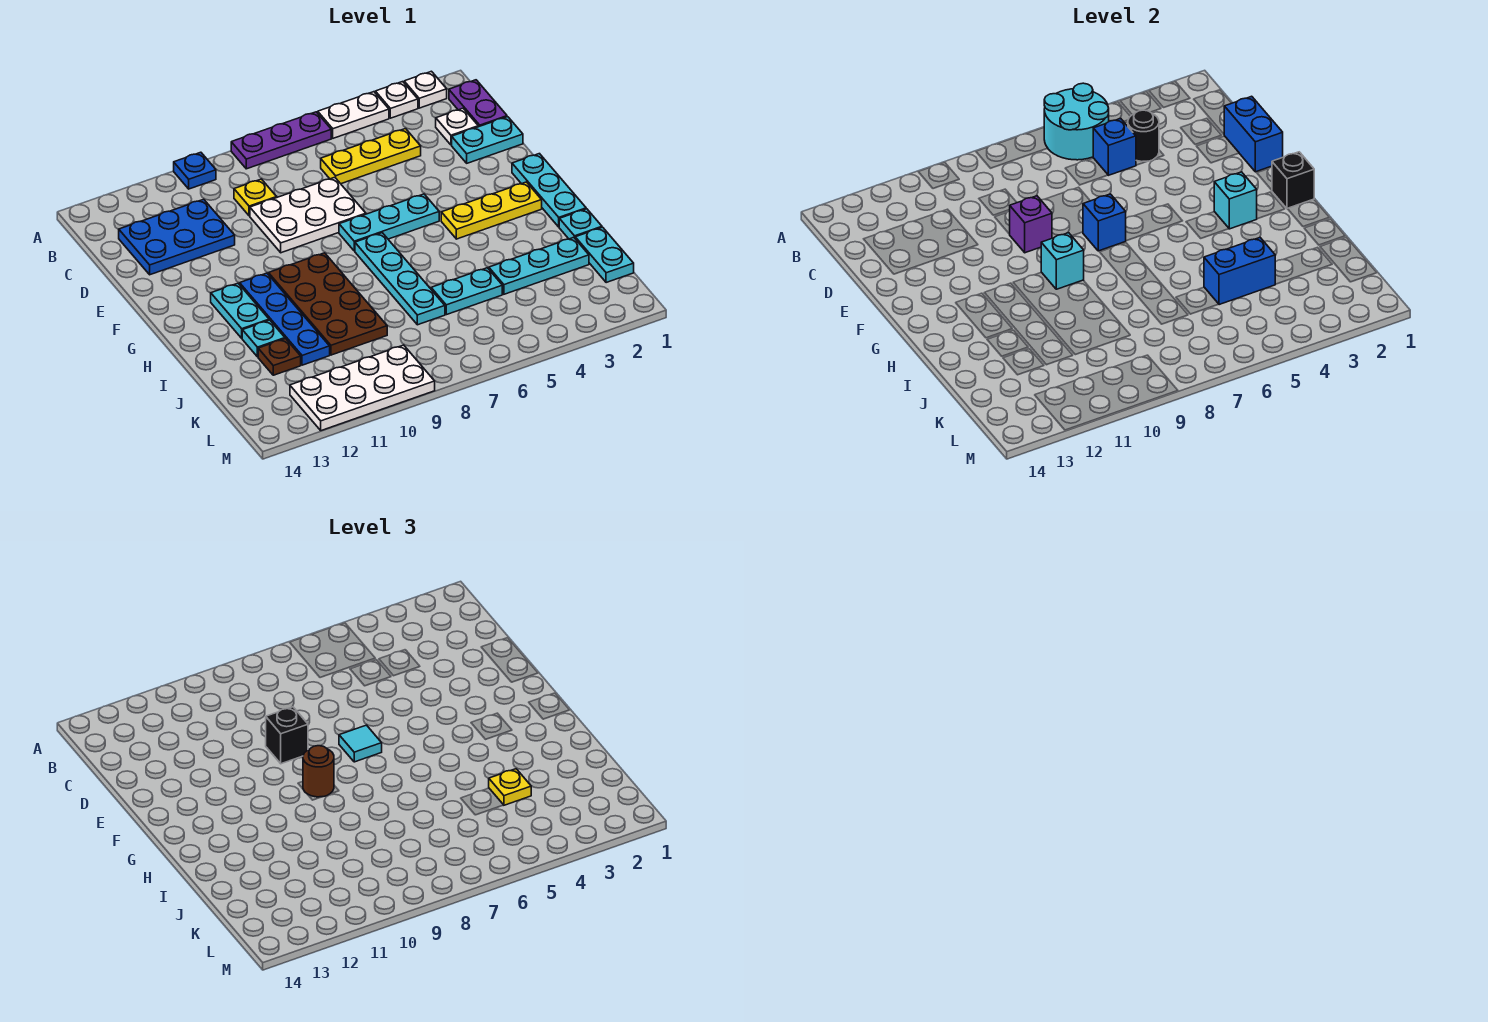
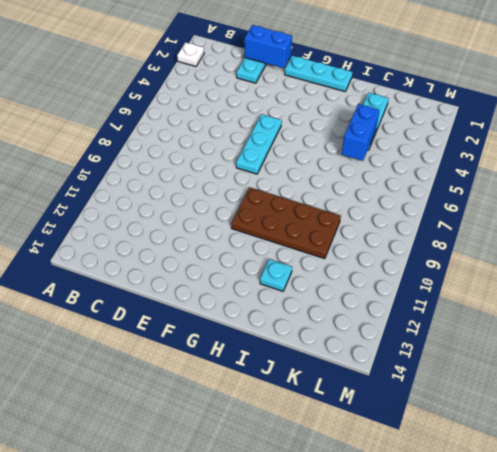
none -> white 1x1 plate [375,82,418,118]
none -> white 1x2 plate [318,92,389,138]
none -> purple 1x3 plate [231,112,331,169]
none -> blue 1x1 plate [174,152,216,189]

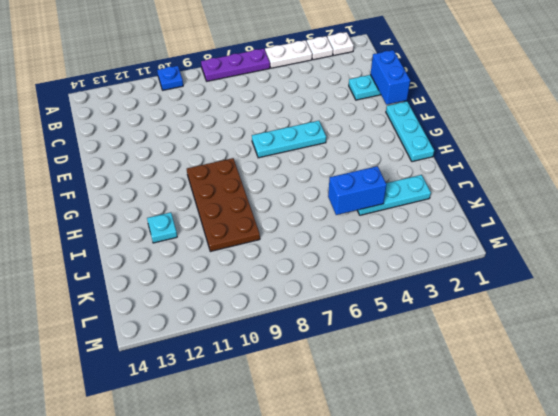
none -> purple 1x2 plate [449,80,507,127]
none -> white 1x1 plate [436,108,478,145]
none -> yellow 1x3 plate [321,129,421,184]
none -> yellow 1x1 plate [234,179,277,216]

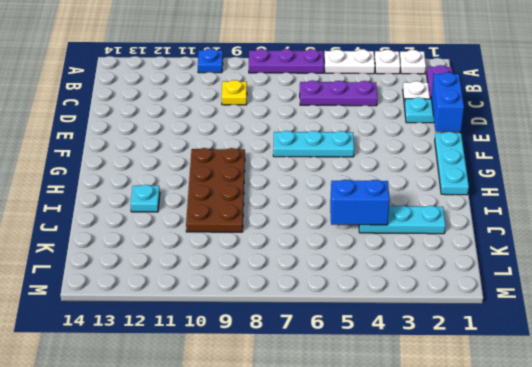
purple 1x3 plate [300,80,377,106] -> yellow 1x3 plate [321,129,421,184]
none -> blue 2x3 plate [119,199,235,275]
none -> white 2x3 plate [250,177,366,253]
none -> yellow 1x3 plate [441,182,542,239]
none -> cyan 1x4 plate [355,233,445,325]

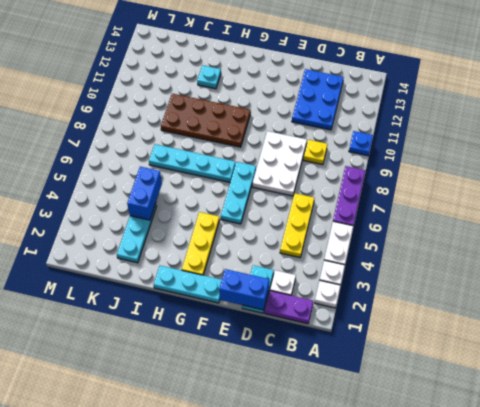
none -> blue 1x4 plate [240,273,330,365]
none -> cyan 1x2 plate [211,283,269,338]
none -> cyan 1x1 plate [559,209,602,239]
none -> cyan 1x2 plate [575,227,634,283]

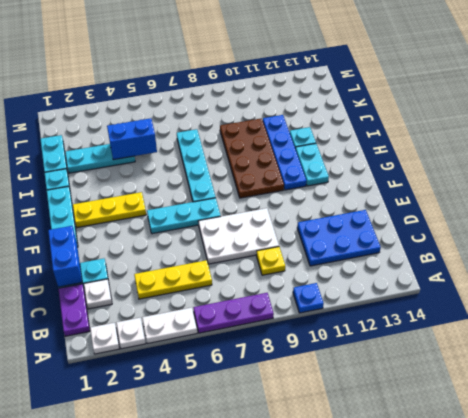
none -> cyan 1x2 plate [431,268,502,315]
none -> brown 1x1 plate [258,339,301,375]
none -> white 2x4 plate [290,345,435,431]
none -> cyan 2x2 round brick [1044,83,1109,160]

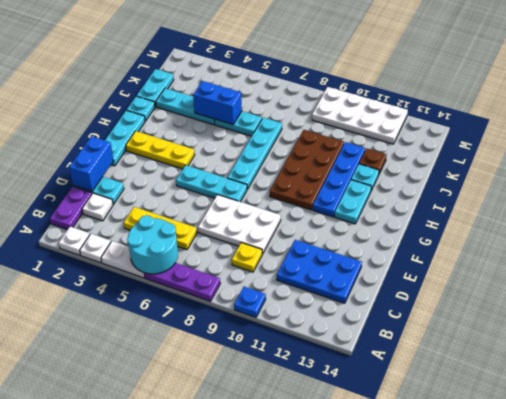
none -> black 1x1 round brick [1128,110,1159,162]
none -> blue 1x1 brick [1093,118,1136,175]
none -> purple 1x1 brick [1010,196,1052,253]
none -> blue 1x1 brick [1083,194,1126,251]

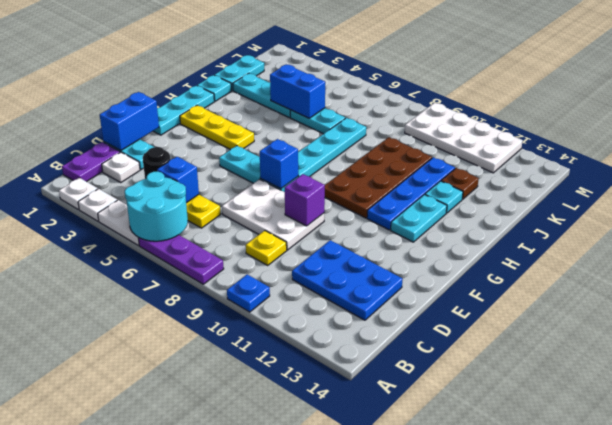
none -> black 1x1 brick [1272,152,1314,209]
none -> cyan 1x1 brick [1214,172,1257,229]
none -> cyan 1x1 brick [1041,233,1084,289]
none -> black 1x1 brick [266,707,308,764]

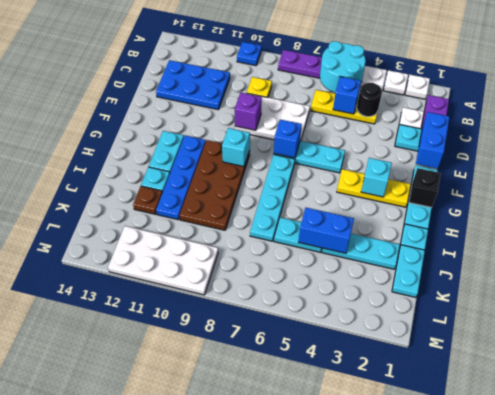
none -> black 1x1 brick [266,707,308,764]
none -> cyan 1x1 tile [339,725,382,762]
none -> brown 1x1 round brick [303,746,334,797]
none -> yellow 1x1 plate [489,769,531,805]

